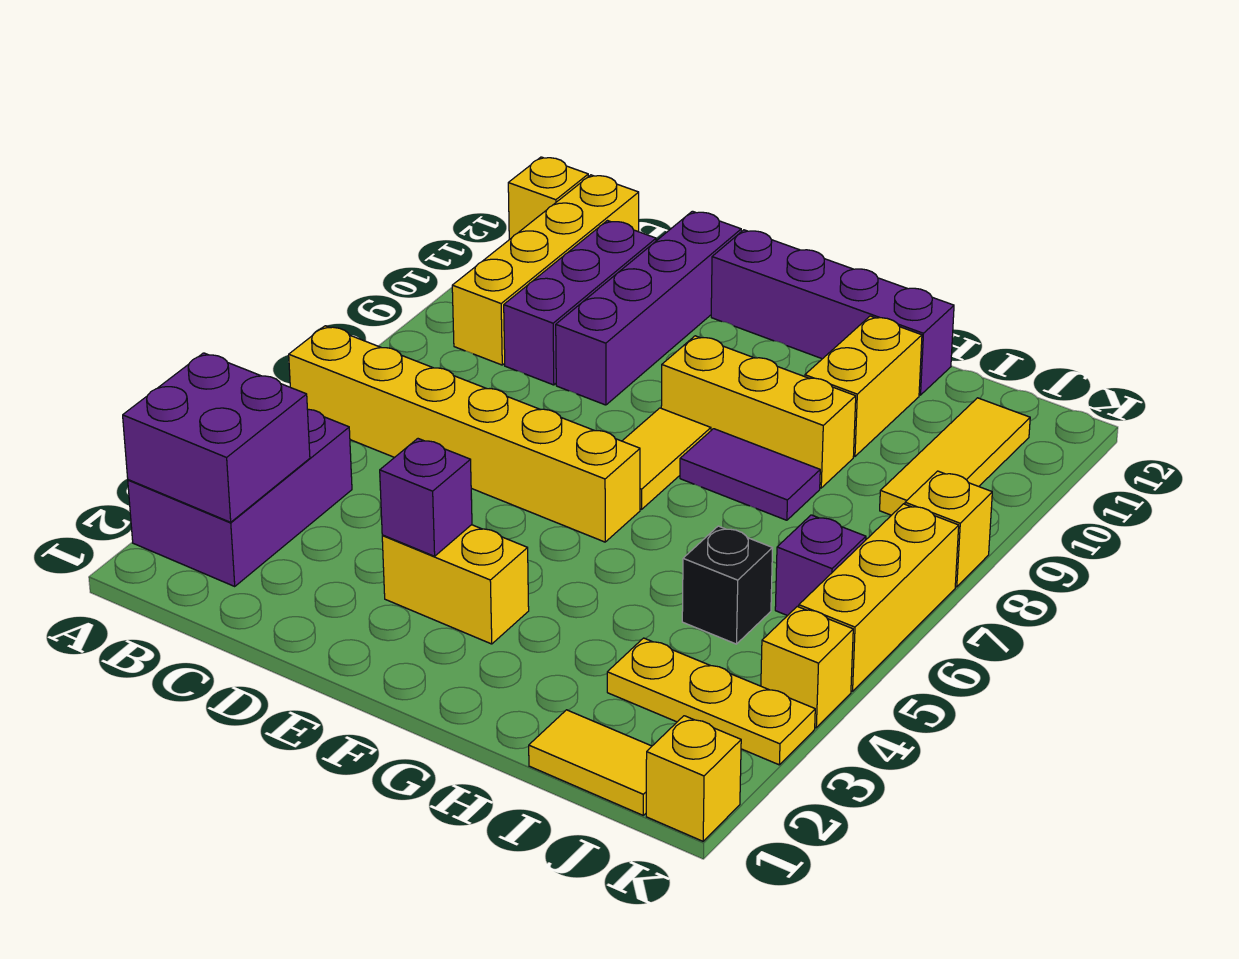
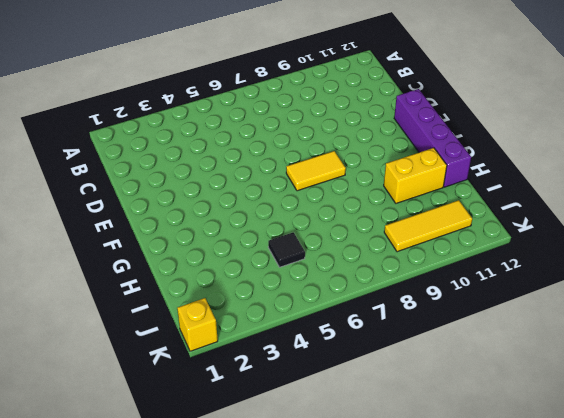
black 1x1 tile [268,232,305,267] -> black 1x1 brick [682,526,773,644]
none -> purple 2x3 brick [128,409,352,586]
none -> yellow 1x6 brick [289,326,640,542]
none -> yellow 1x1 brick [508,157,588,240]

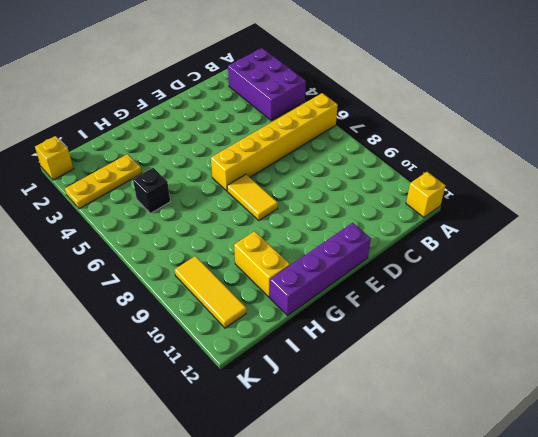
none -> yellow 1x4 brick [452,175,639,365]
none -> purple 1x3 brick [504,221,656,385]
none -> purple 1x4 brick [556,211,741,405]

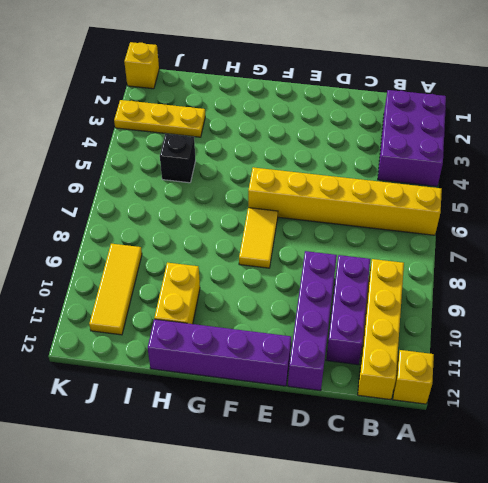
none -> yellow 1x2 brick [382,525,529,644]
none -> yellow 1x3 brick [661,336,856,488]
none -> purple 1x2 tile [680,429,820,520]

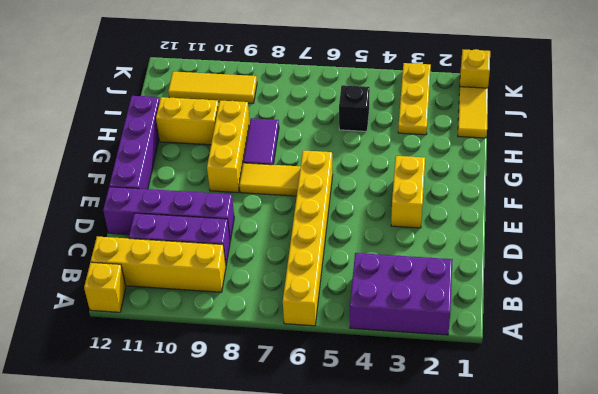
none -> purple 1x1 brick [775,515,866,616]
none -> yellow 1x1 brick [761,607,853,728]
none -> yellow 1x3 brick [799,504,959,691]

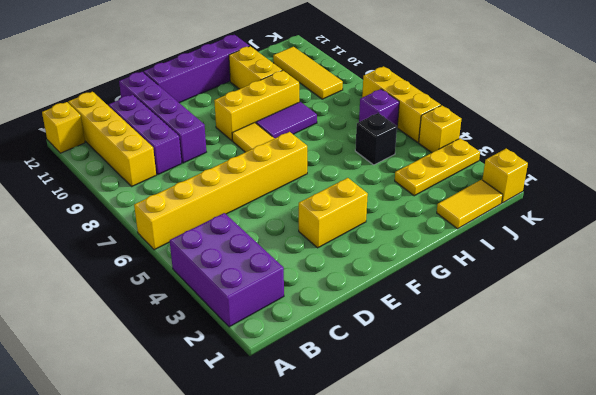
none -> yellow 1x1 brick [905,471,992,587]
none -> purple 2x2 brick [123,353,310,522]
none -> purple 1x1 brick [380,439,472,556]

